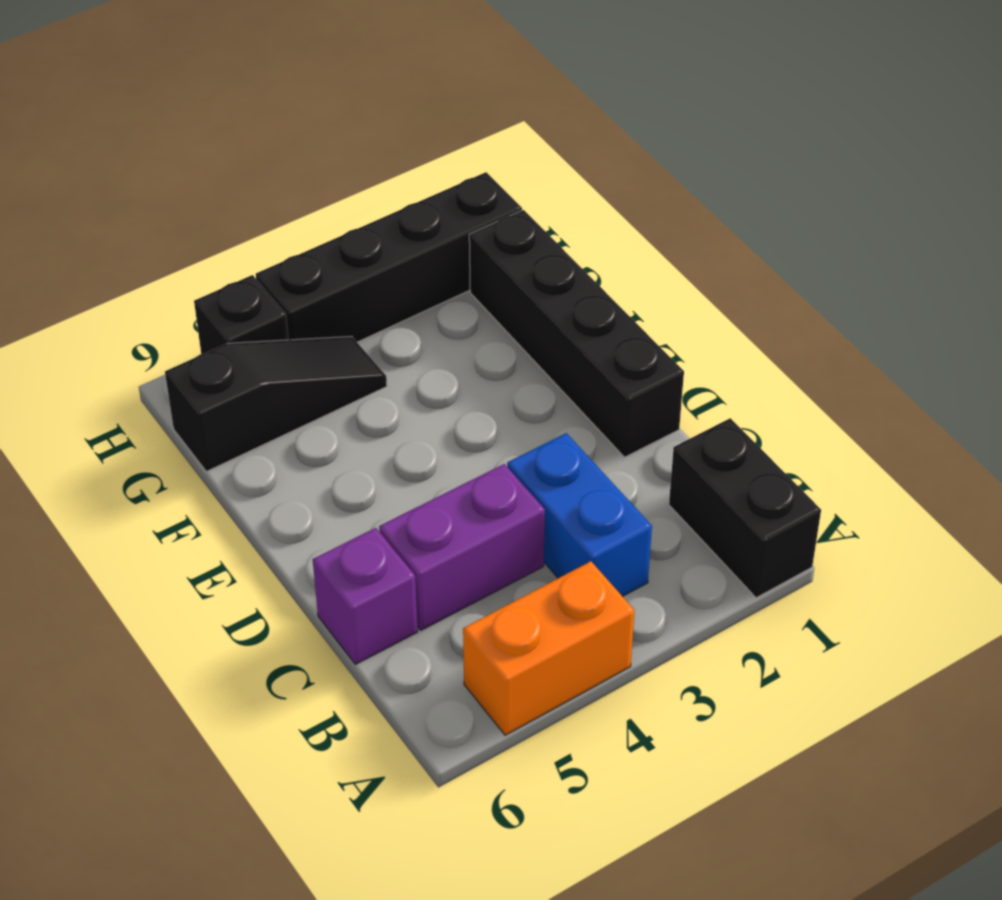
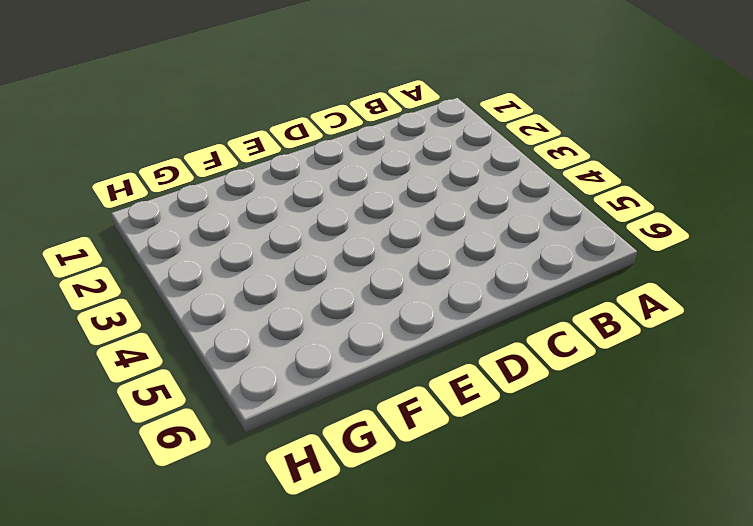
none -> black 1x2 brick [669,418,821,598]
none -> orange 1x2 brick [463,561,634,735]

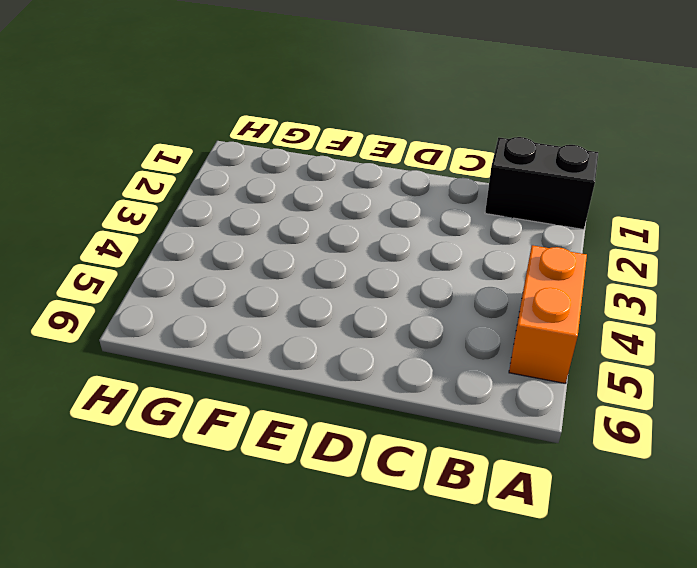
none -> blue 1x2 brick [507,433,652,597]
none -> purple 1x2 brick [379,464,545,630]

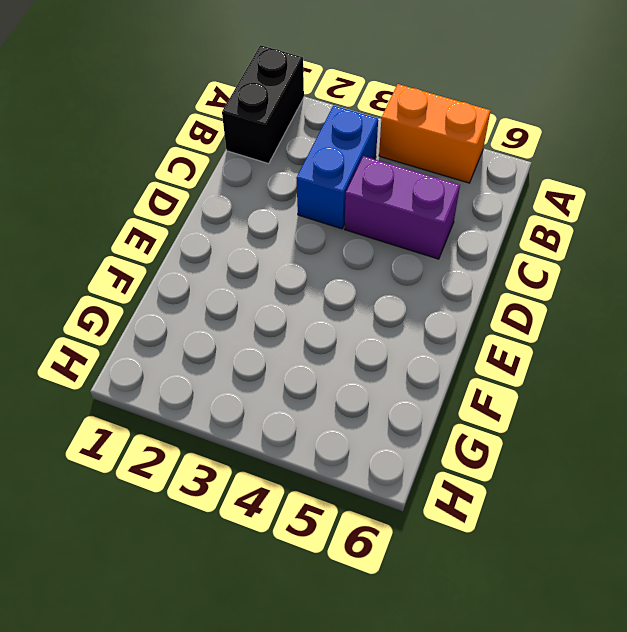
none -> purple 1x1 brick [313,528,418,664]
none -> black 1x4 brick [469,210,684,457]

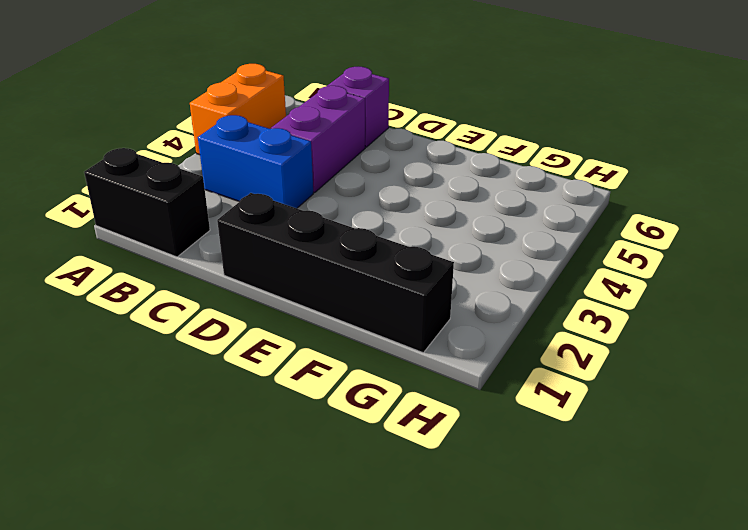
none -> black 1x3 slope [165,336,387,471]
none -> black 1x4 brick [256,172,522,342]

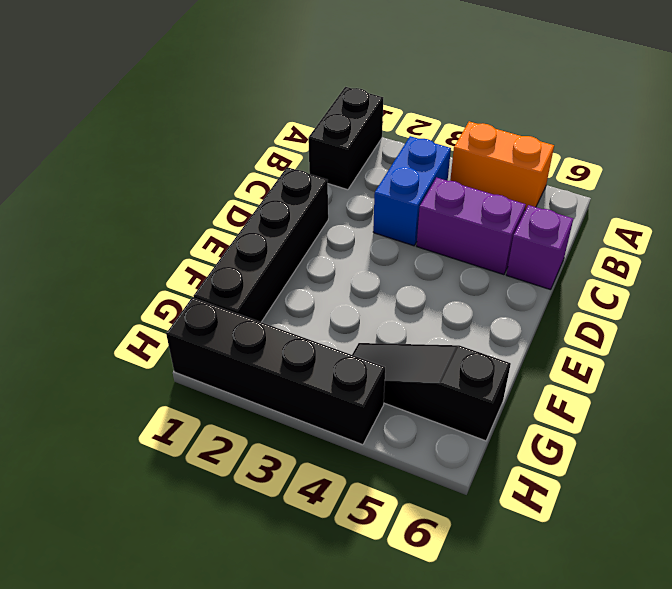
none -> black 1x1 brick [194,275,288,354]

